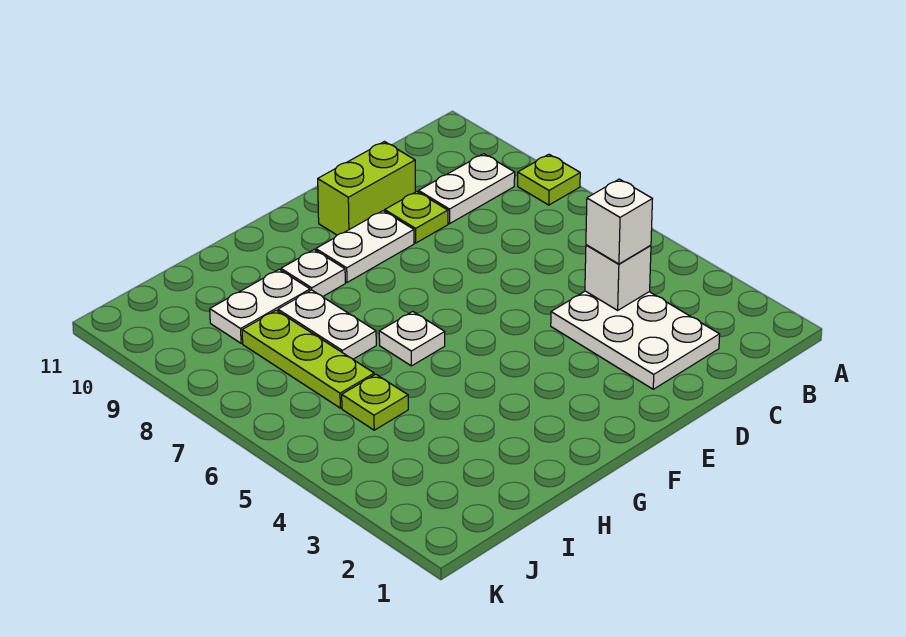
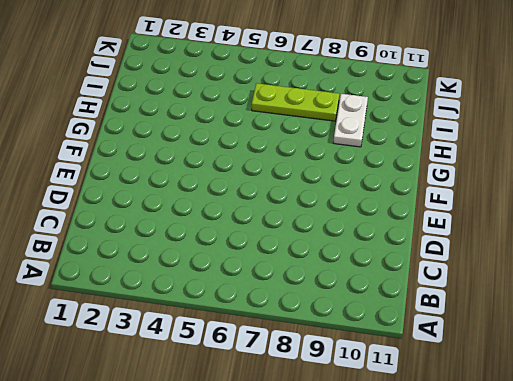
none -> lime 1x1 plate [518,154,580,205]
none -> white 1x2 plate [419,154,515,224]
none -> white 2x3 plate [551,291,720,389]

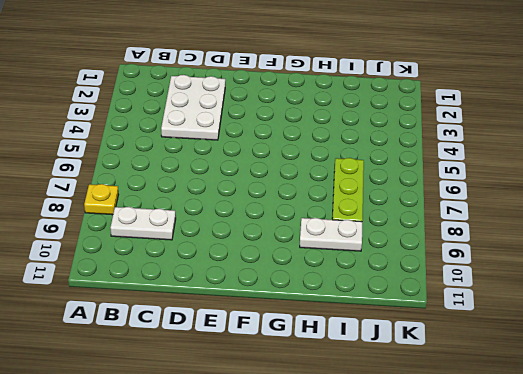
yellow 1x1 plate [84,184,118,215] -> lime 1x1 plate [518,154,580,205]
none -> lime 1x1 plate [385,192,448,243]
none -> lime 1x2 brick [318,142,415,235]
none -> white 1x2 plate [316,211,414,282]

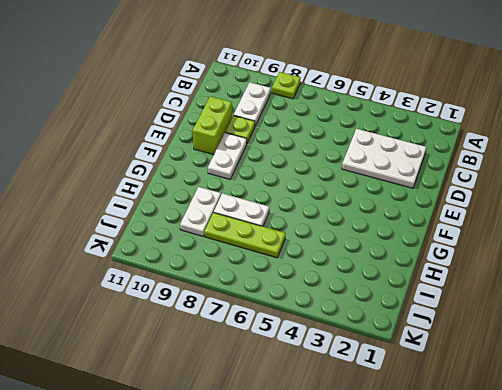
none -> white 1x1 plate [379,312,445,366]
none -> white 1x1 plate [281,250,345,297]
none -> lime 1x1 plate [342,374,408,430]

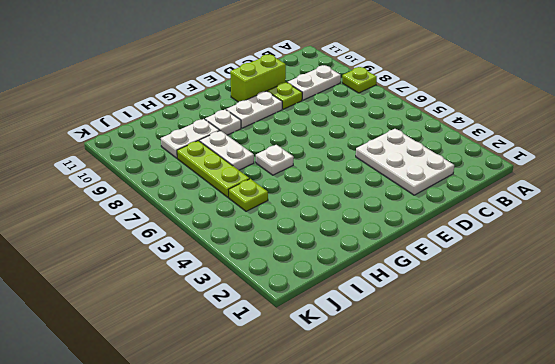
none -> white 1x1 brick [585,245,651,310]
none -> white 1x1 brick [586,179,652,264]

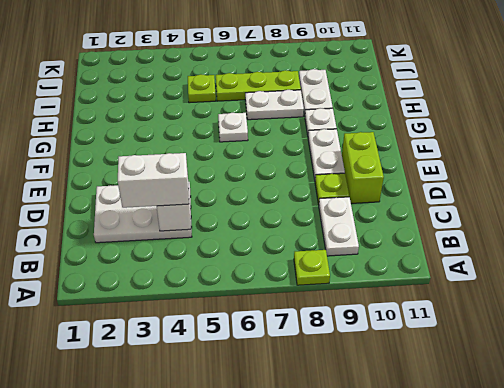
white 1x2 brick [118,153,189,208] -> white 1x1 brick [586,179,652,264]

